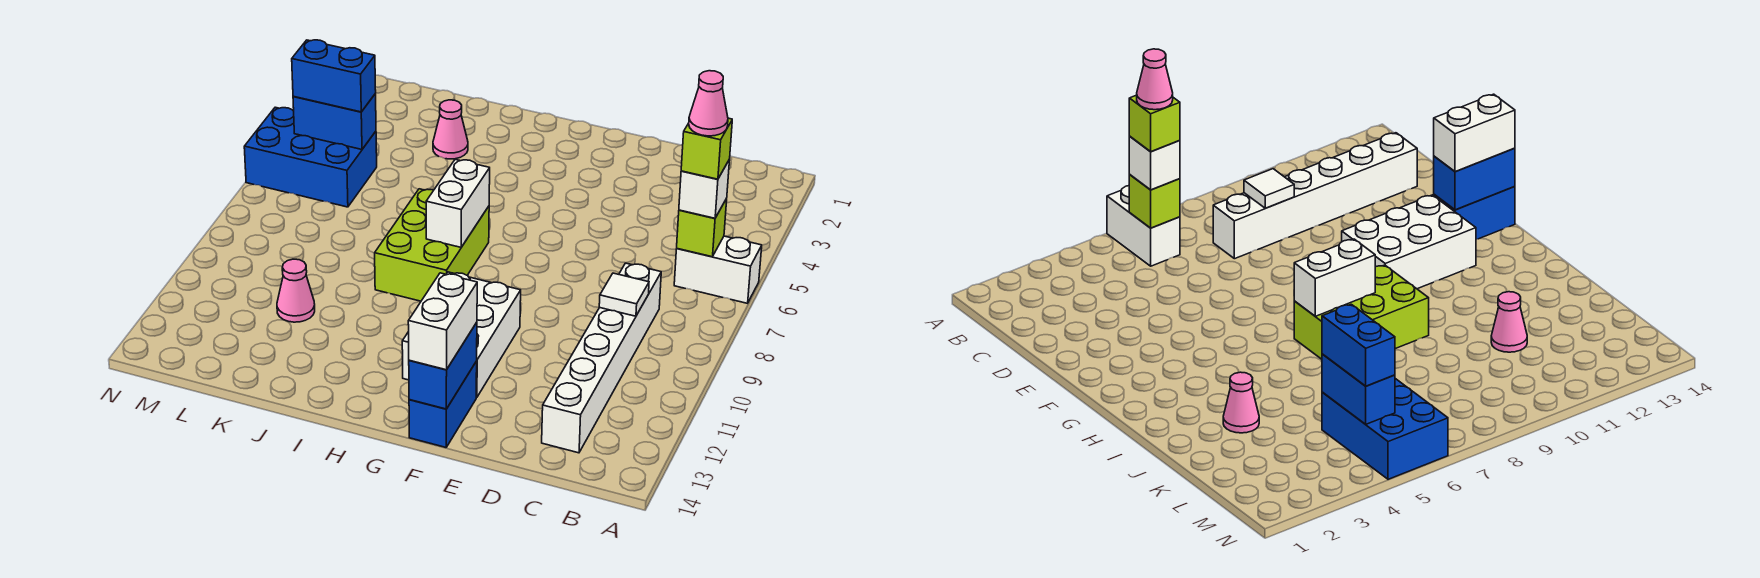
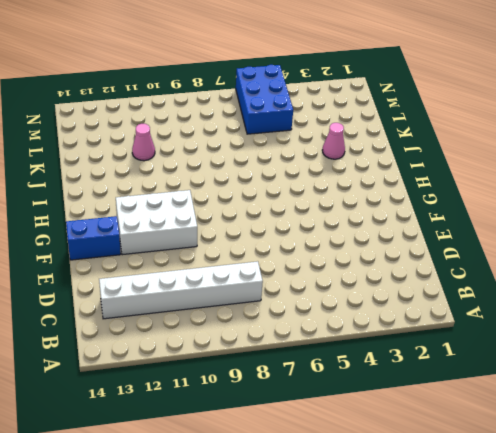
none -> white 1x2 brick [674,236,762,303]
none -> lime 2x3 brick [375,189,489,301]
none -> lime 1x1 brick [677,199,727,257]

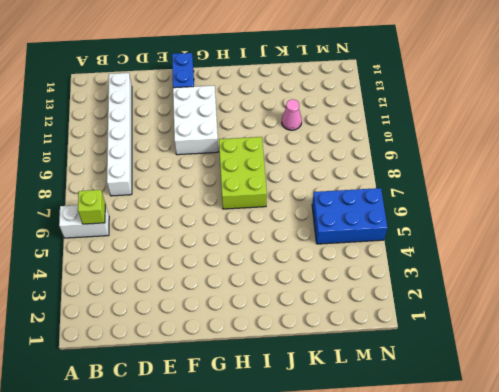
none -> pink 1x1 cone [433,100,468,159]
none -> white 1x1 tile [599,273,649,316]
none -> blue 1x2 brick [409,322,477,409]

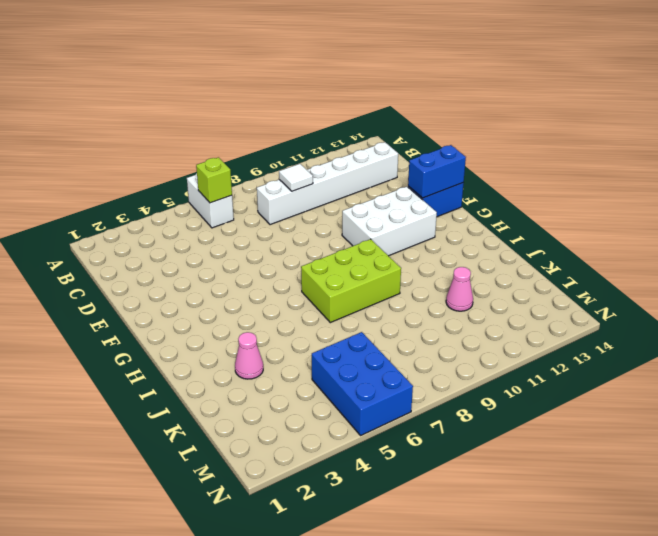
none -> white 1x2 brick [426,159,490,247]
none -> blue 1x2 brick [293,94,376,149]
none -> white 1x1 brick [679,159,730,218]

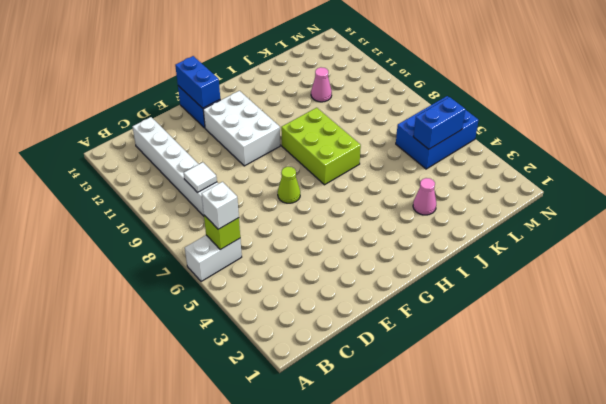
lime 1x1 cone [278,167,300,203] -> none
none -> white 1x2 brick [426,159,490,247]
none -> white 1x2 brick [408,273,477,370]
none -> blue 1x2 brick [292,40,376,112]

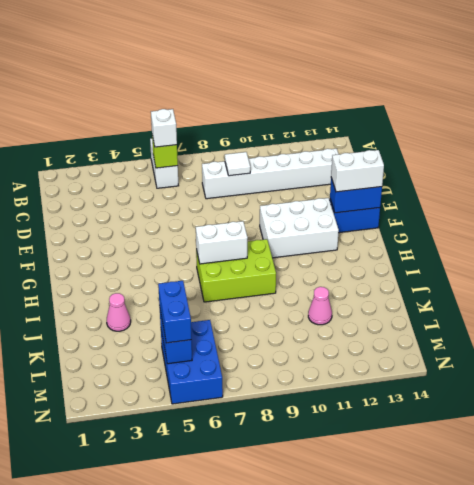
none -> lime 1x1 brick [681,118,732,179]
none -> pink 1x1 cone [689,71,728,136]

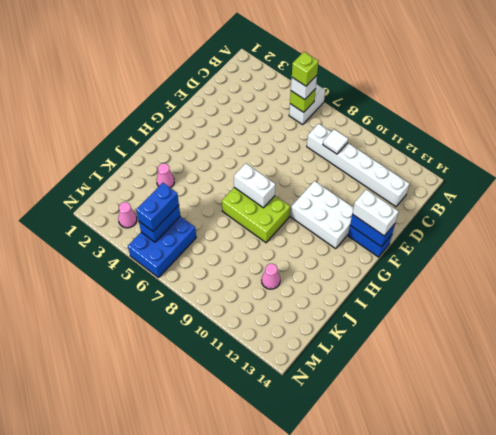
pink 1x1 cone [118,202,137,228] -> pink 1x1 cone moved to [689,71,728,136]

